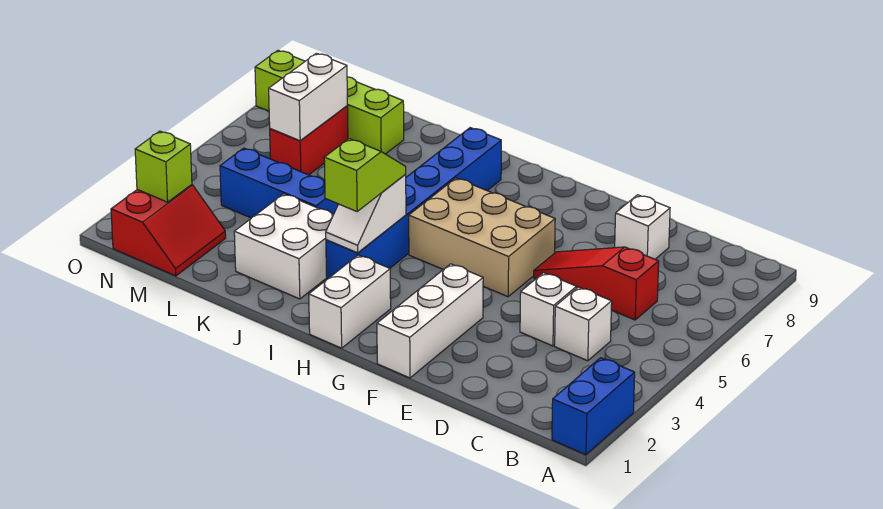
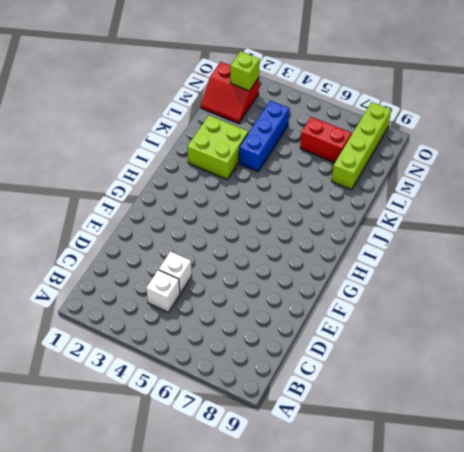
lime 2x2 brick [187,115,248,179] -> white 2x2 brick [234,194,333,299]
none -> blue 1x2 brick [552,358,635,455]
none -> red 1x3 slope [534,247,659,320]
none -> white 1x1 brick [615,195,670,259]

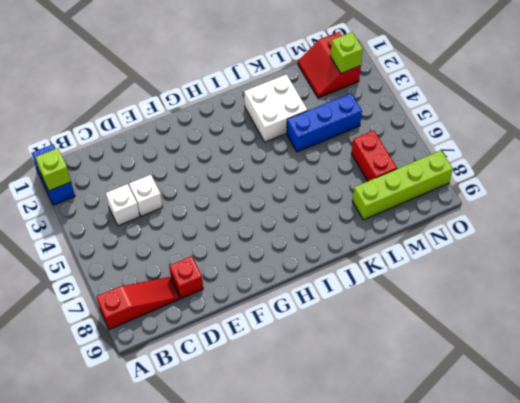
lime 1x1 brick [36,148,71,191] -> none
red 1x3 slope [97,277,180,330] -> red 1x3 slope moved to [534,247,659,320]
red 1x1 brick [169,256,203,299] -> white 1x1 brick [615,195,670,259]
none -> white 1x3 brick [377,264,483,378]
none -> tan 2x3 brick [409,178,555,297]
none -> white 1x2 brick [309,255,391,348]

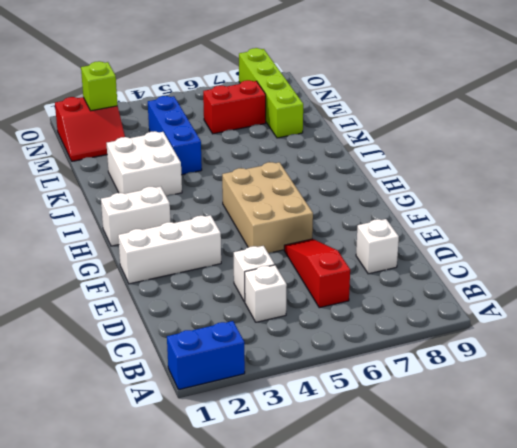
none -> blue 1x6 brick [326,128,501,279]
none -> white 1x2 slope [326,174,406,253]
none -> white 1x2 brick [269,53,348,141]

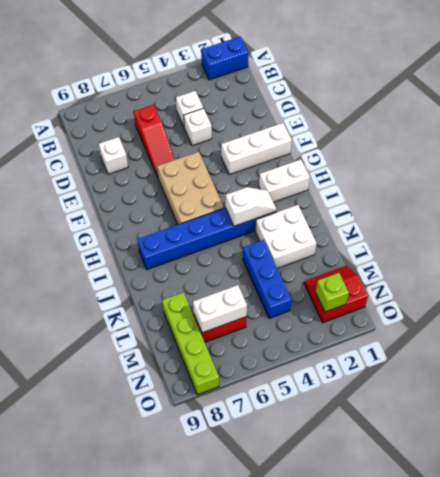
none -> lime 1x2 slope [324,139,406,211]

